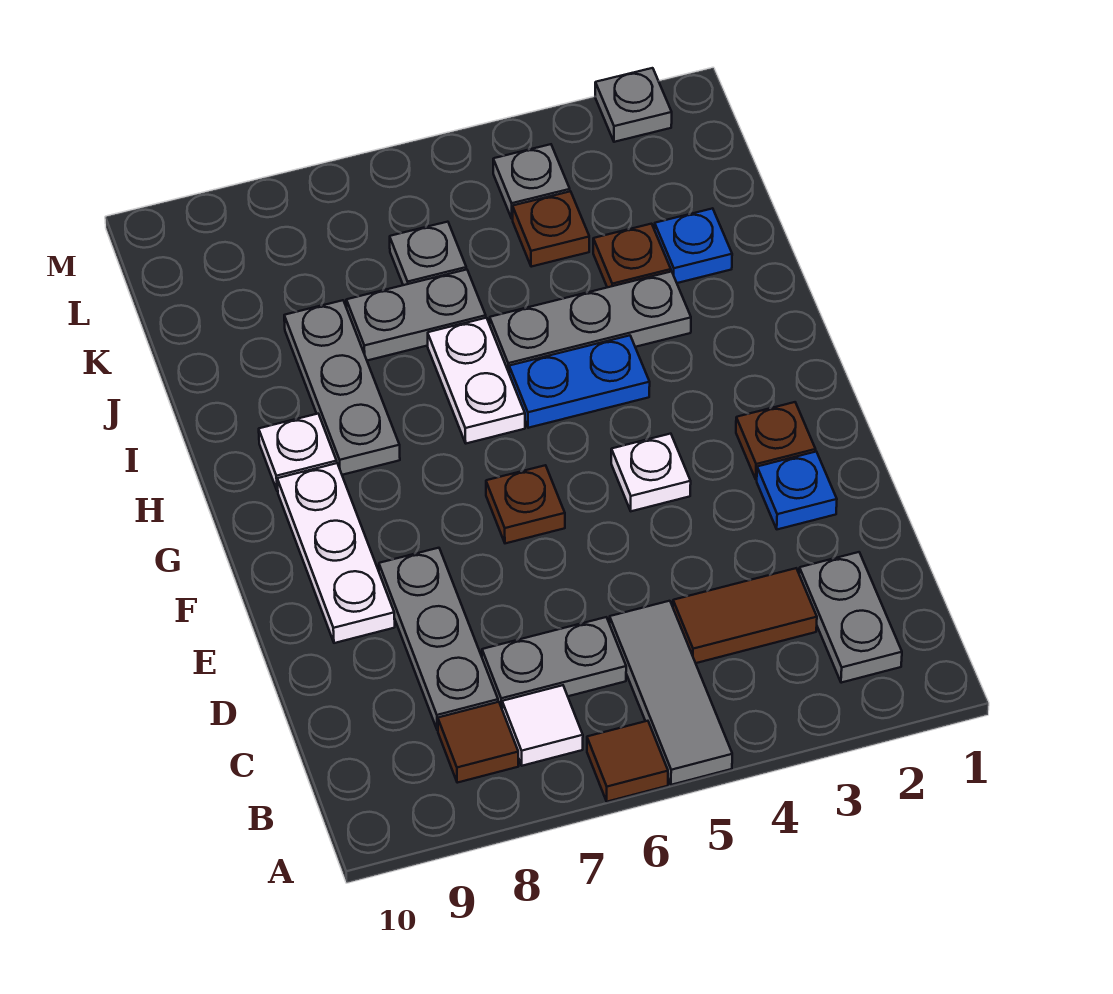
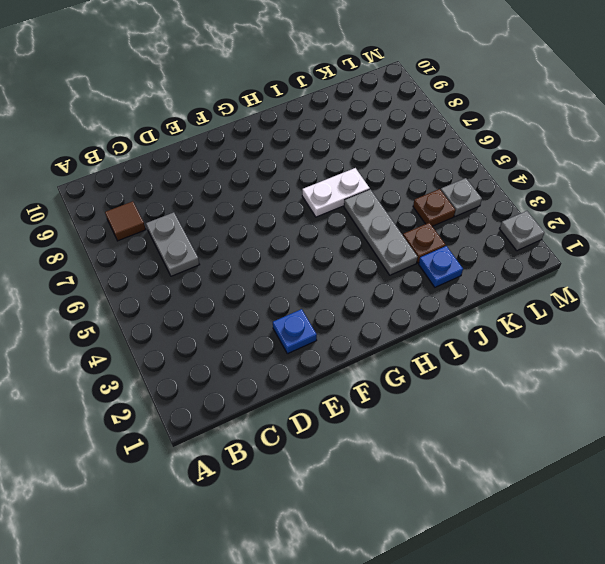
none -> grey 1x3 tile [610,601,732,785]
none -> brown 1x1 tile [587,721,668,802]
none -> grey 1x2 plate [799,552,902,683]

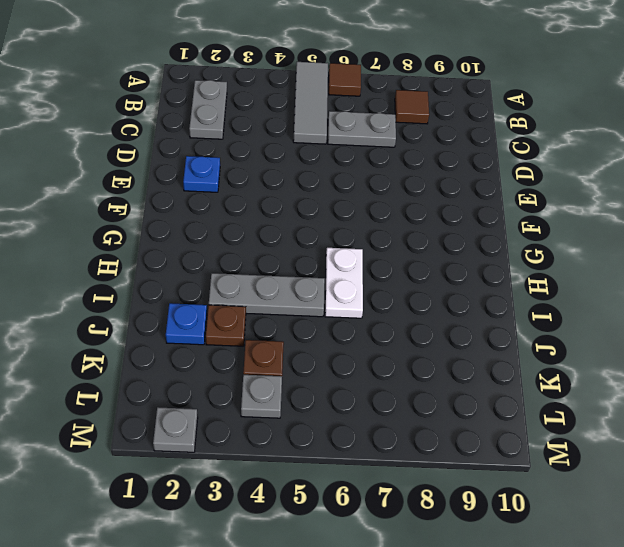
none -> white 1x1 tile [502,685,583,766]
none -> brown 1x2 tile [673,568,817,663]
none -> grey 1x3 plate [379,548,498,730]

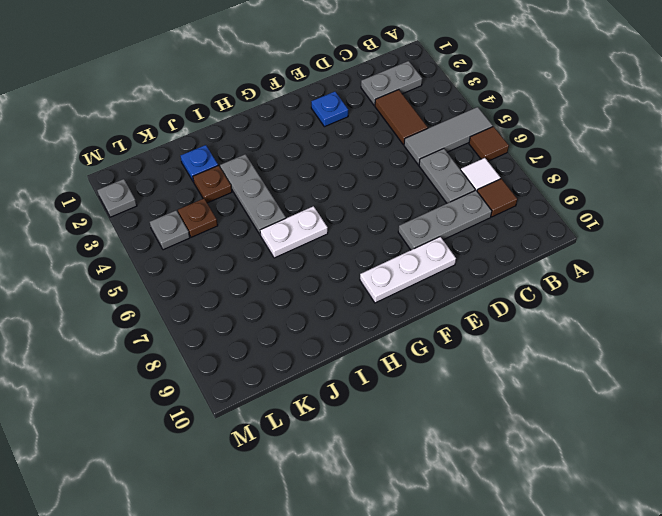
none -> brown 1x1 plate [736,402,816,479]
none -> white 1x1 plate [611,434,691,511]
none -> brown 1x1 plate [486,465,565,543]

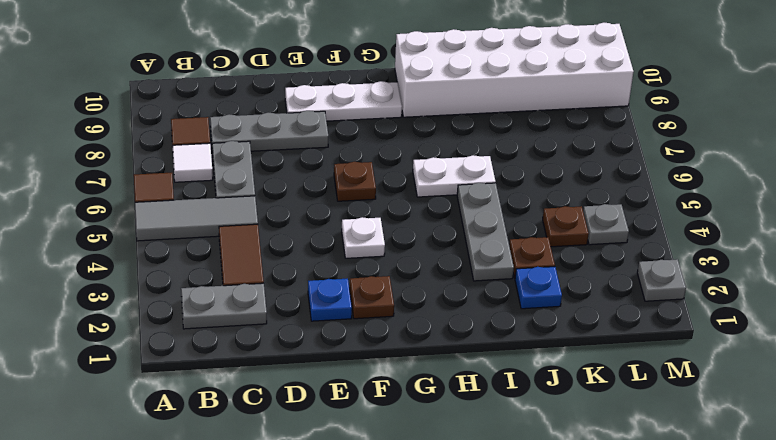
white 2x6 brick [395,23,634,117] -> white 1x1 plate [259,414,337,491]
none -> blue 1x2 plate [509,335,650,428]
none -> grey 1x3 plate [284,300,400,475]
none -> grey 1x2 plate [346,269,486,361]

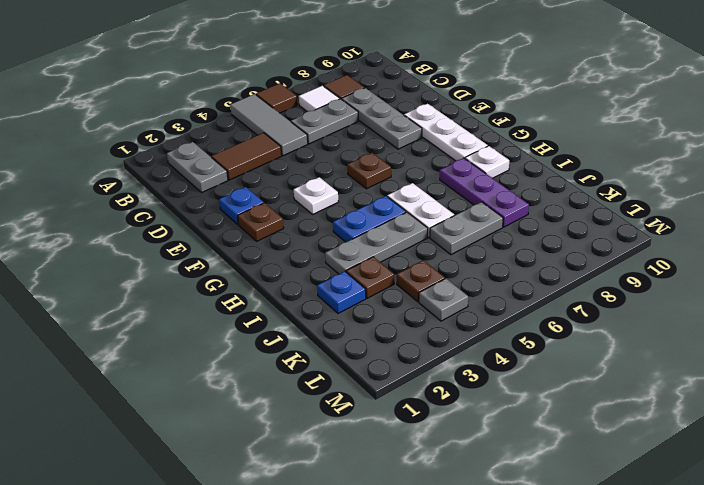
purple 1x3 plate [440,158,529,227] -> grey 1x3 plate [284,300,400,475]
none -> grey 1x1 plate [390,222,466,285]
none -> grey 1x1 plate [595,68,672,142]

